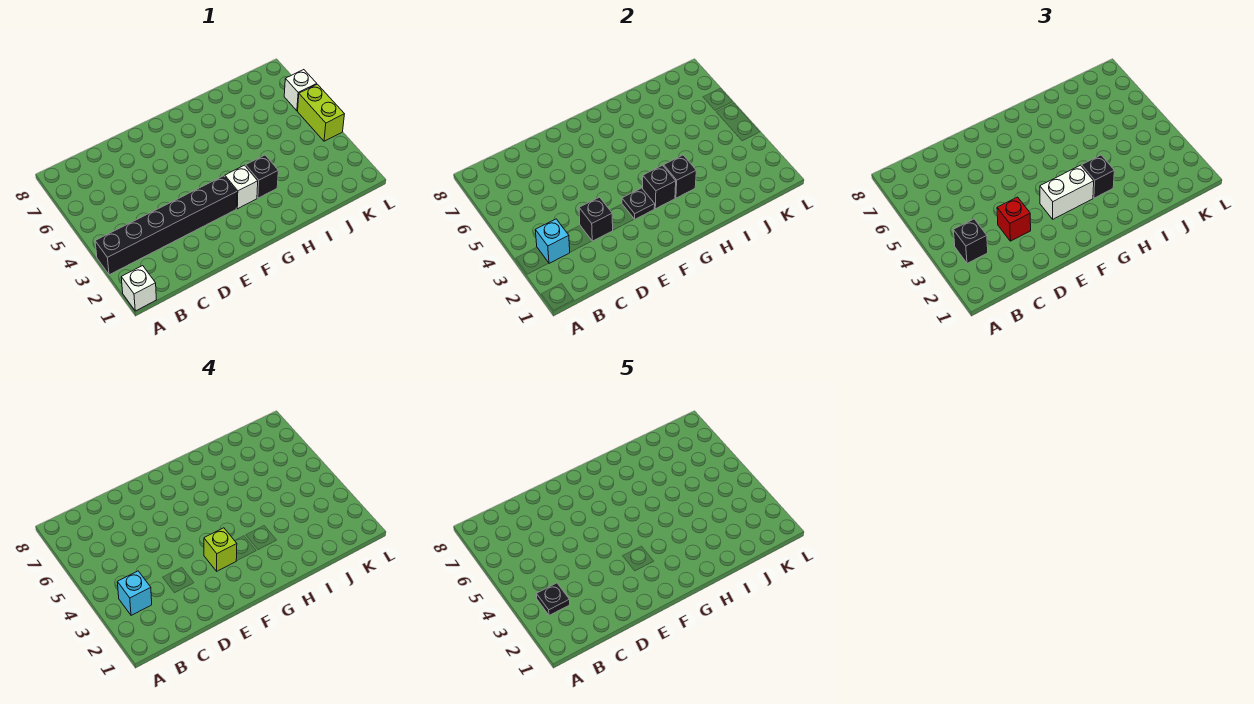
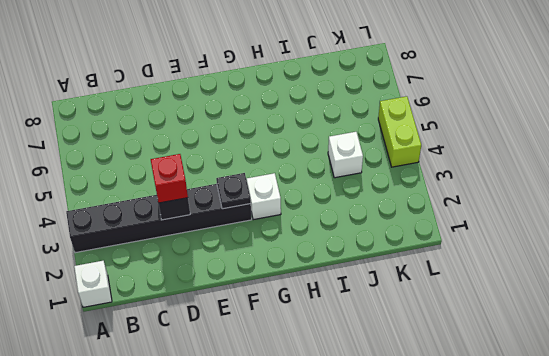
white 1x1 brick [328,132,363,178] -> white 1x1 brick moved to [284,70,317,111]
none -> black 1x1 brick [246,155,278,198]
none -> cyan 1x1 brick [535,219,570,263]
none -> black 1x1 brick [643,165,676,209]

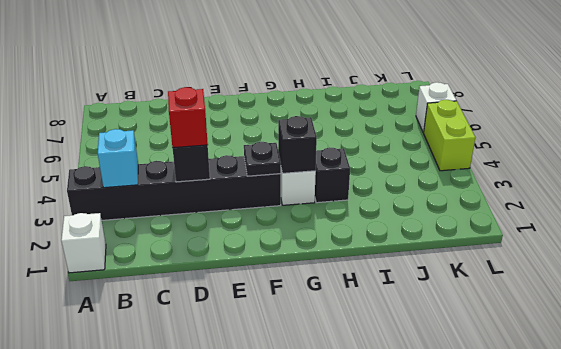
none -> black 1x1 brick [664,155,696,198]
none -> black 1x1 brick [953,219,988,263]
none -> white 1x2 brick [1040,165,1094,219]

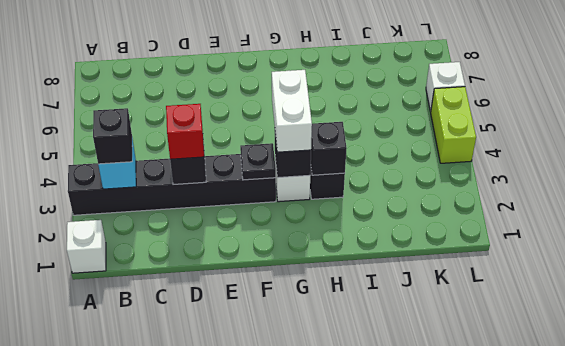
white 1x2 brick [272,70,312,152] -> white 1x2 brick turned to [1040,165,1094,219]
none -> black 1x1 brick [1082,155,1114,198]
none -> cyan 1x1 brick [117,571,152,615]
none -> lime 1x1 brick [204,528,237,571]

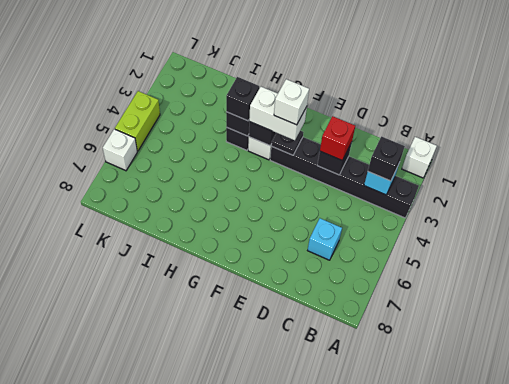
cyan 1x1 brick [308,218,342,260] -> cyan 1x1 brick moved to [117,571,152,615]
white 1x1 brick [274,79,309,125] -> lime 1x1 brick [204,528,237,571]
none -> black 1x1 plate [536,583,570,615]

